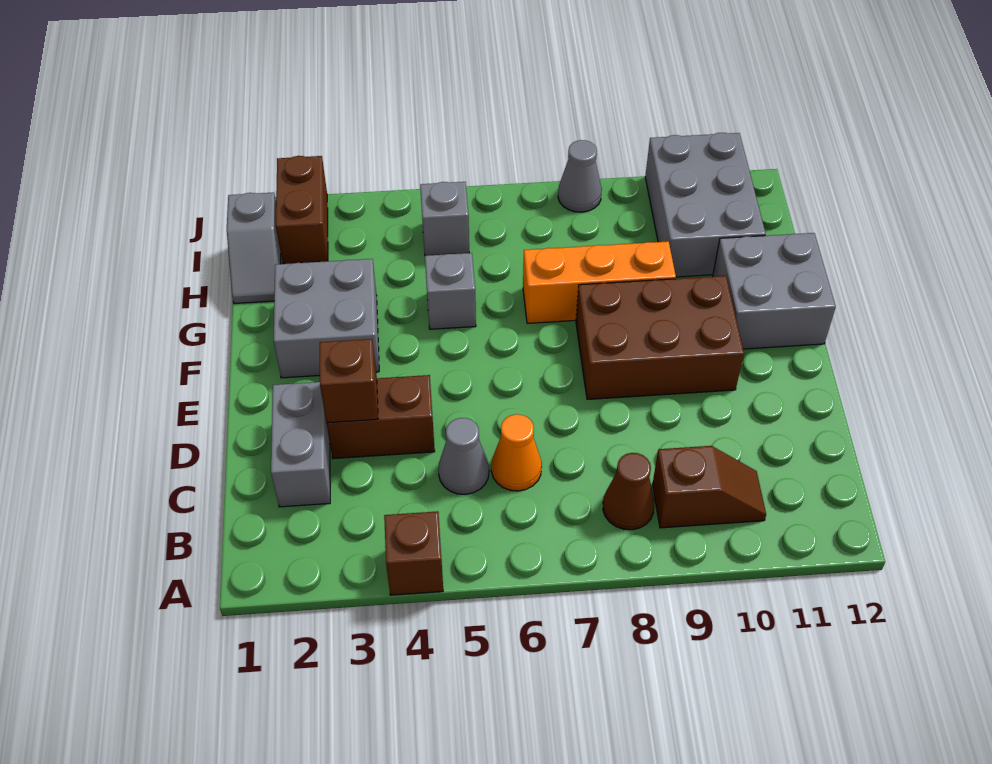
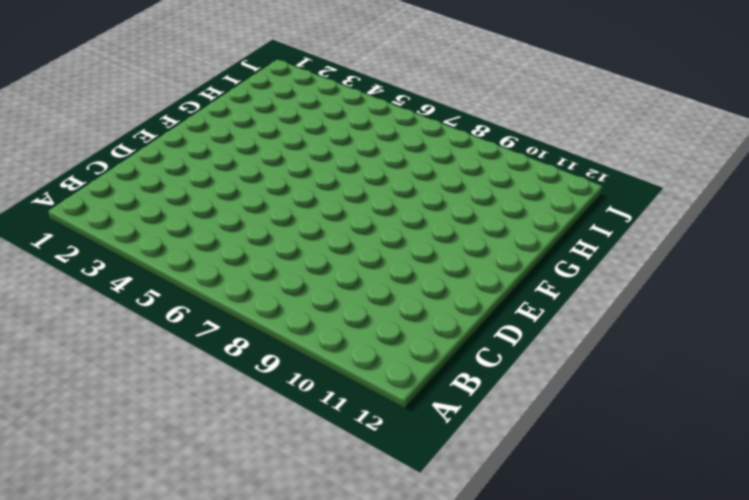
none -> brown 1x1 brick [384,511,443,595]
none -> brown 1x1 cone [603,453,655,530]
none -> brown 1x2 slope [652,446,766,528]

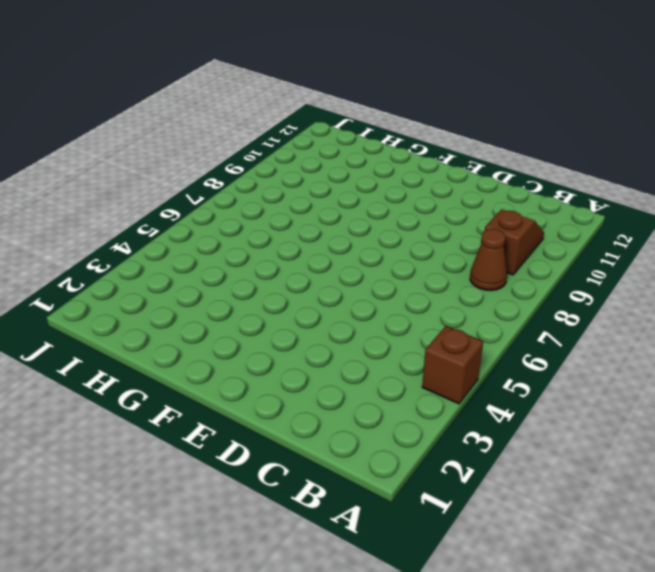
none -> grey 1x2 brick [271,382,330,507]
none -> grey 1x1 cone [438,418,489,494]
none -> orange 1x1 cone [491,414,542,491]

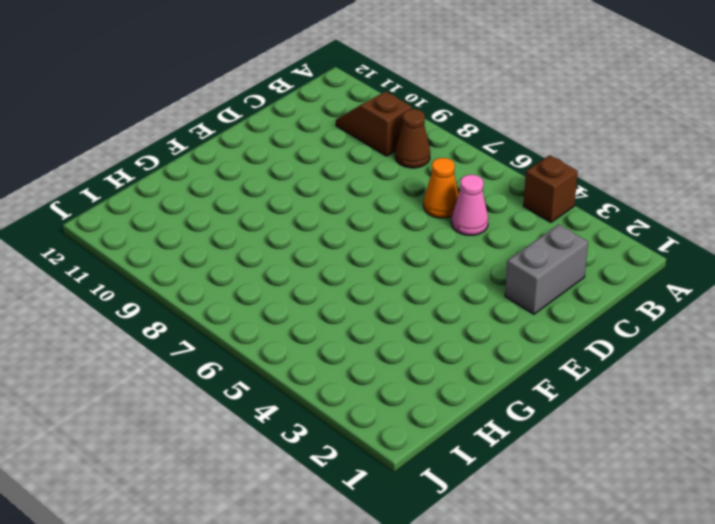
pink 1x1 cone [452,175,488,235] -> grey 1x1 cone [438,418,489,494]
none -> brown 1x2 brick [326,375,435,459]
none -> brown 2x3 brick [576,276,744,399]
none -> grey 2x2 brick [274,259,379,378]

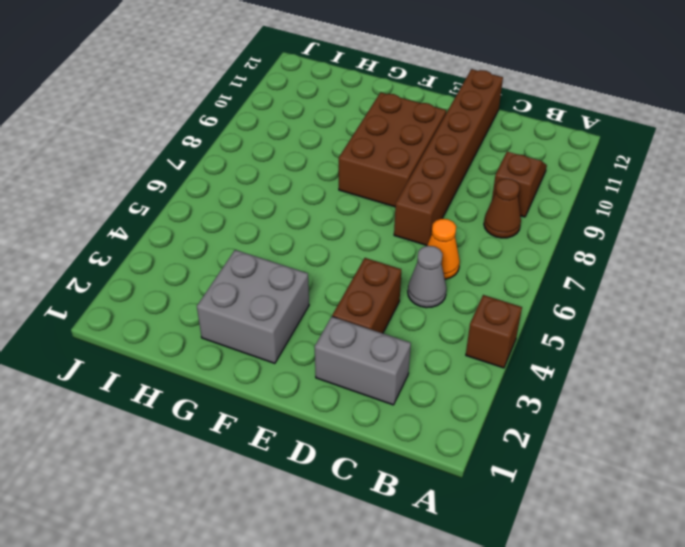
brown 1x6 brick [394,69,503,245] -> none
none -> grey 2x2 brick [713,233,836,349]
none -> grey 1x1 brick [425,253,476,329]
none -> orange 1x3 brick [523,241,676,323]

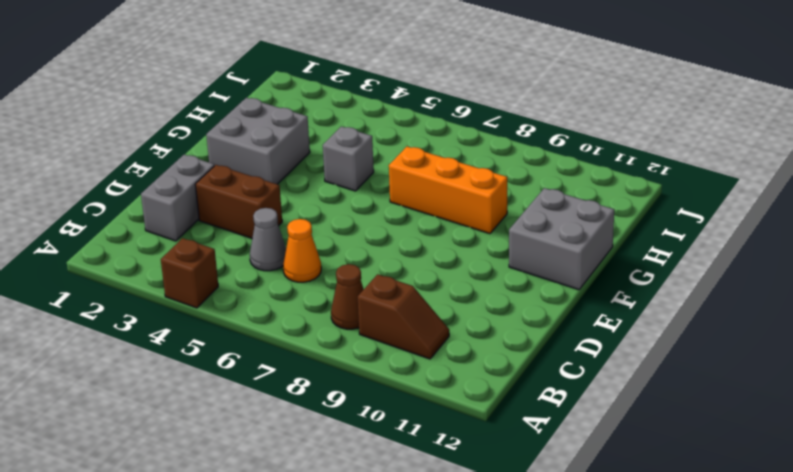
none -> brown 2x3 brick [576,276,744,399]
none -> grey 1x2 slope [227,192,281,304]
none -> grey 2x3 brick [645,133,766,277]

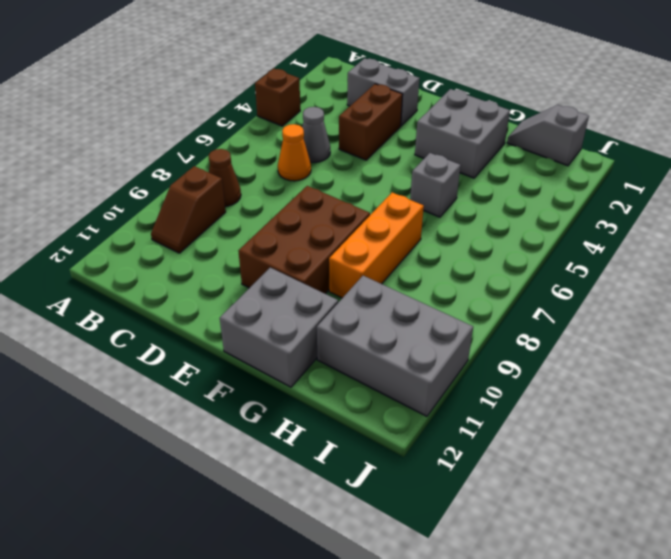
none -> brown 1x2 brick [276,156,328,264]
none -> grey 1x1 brick [420,182,469,256]
none -> grey 1x1 cone [558,140,602,212]

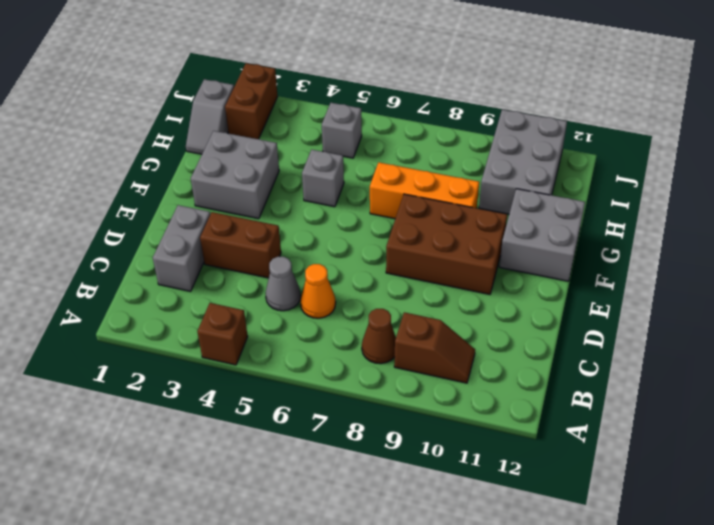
none -> grey 1x1 cone [558,140,602,212]
none -> brown 1x1 brick [320,339,378,423]

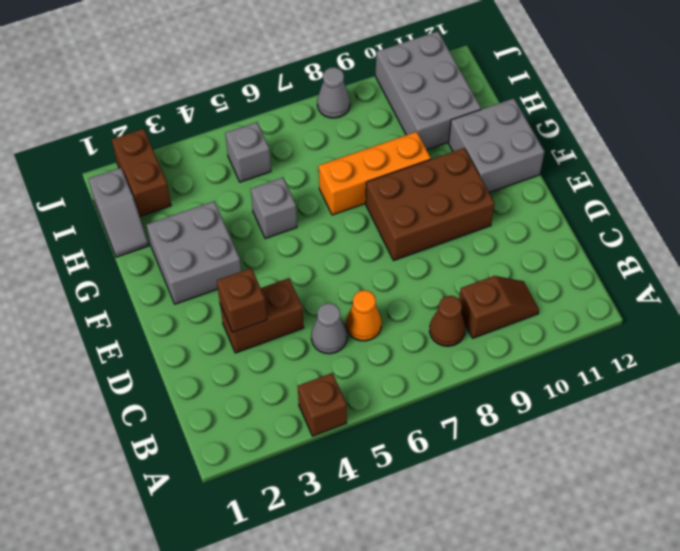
none -> grey 1x2 brick [271,382,330,507]

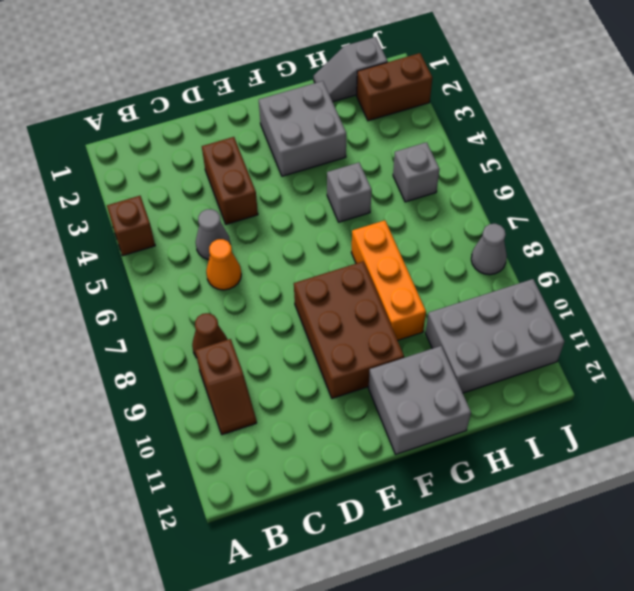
none -> grey 1x2 brick [271,382,330,507]
none -> brown 1x1 brick [320,339,378,423]

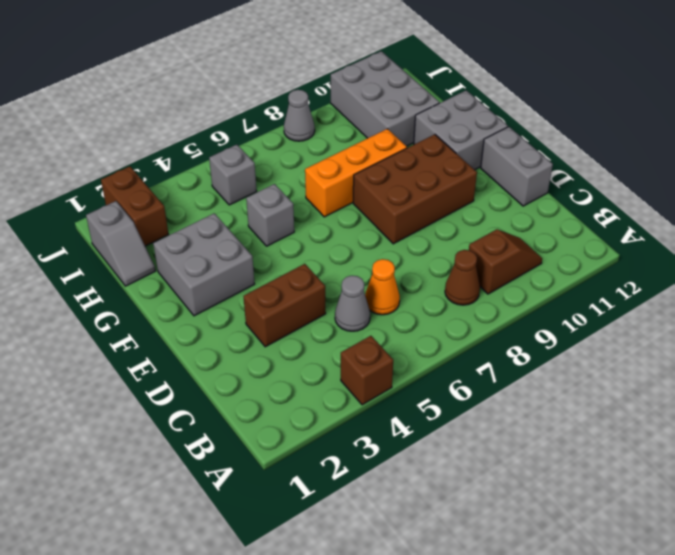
grey 1x2 brick [481,127,553,206] -> grey 1x2 brick moved to [271,382,330,507]
none -> brown 1x1 brick [320,339,378,423]

